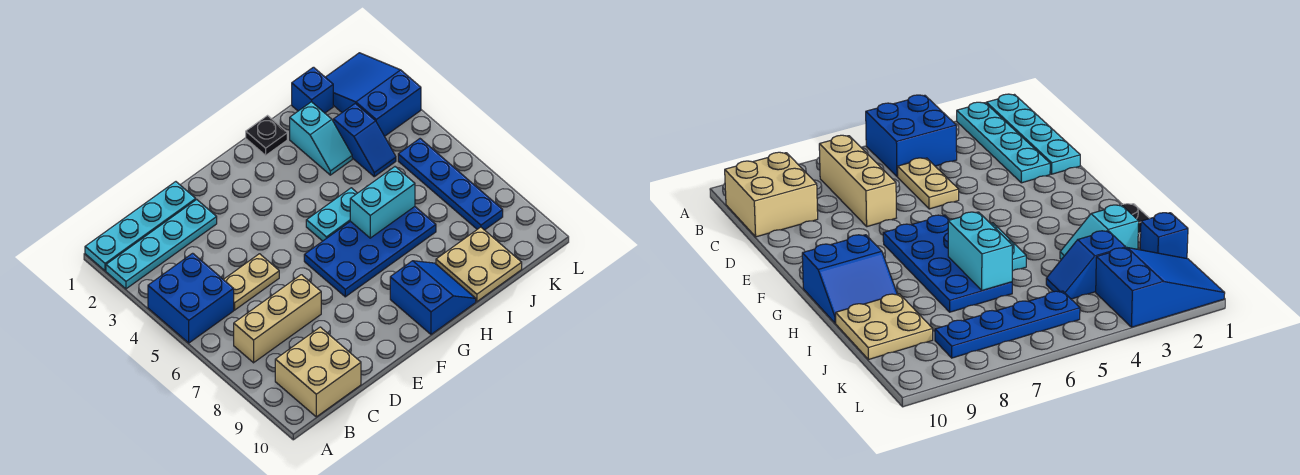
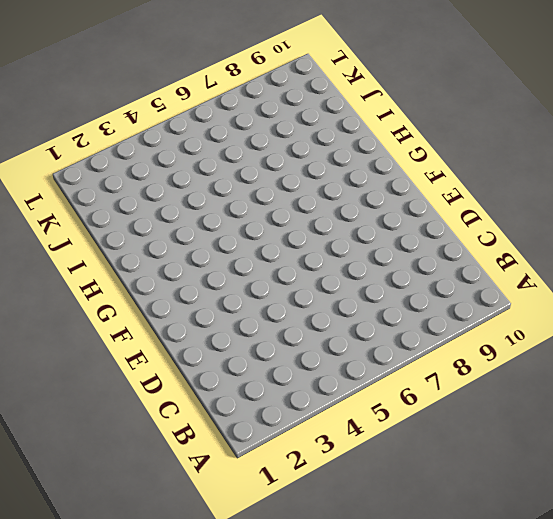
none -> cyan 1x4 plate [85,182,196,271]
none -> cyan 1x4 plate [106,200,217,289]
none -> blue 2x2 brick [148,253,234,343]

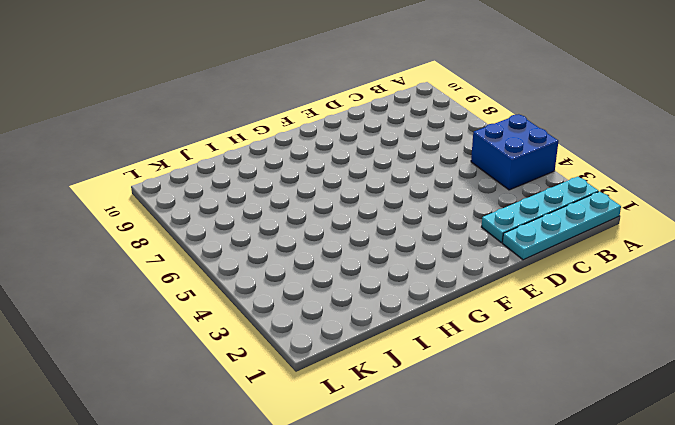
none -> tan 1x3 brick [234,275,321,363]
none -> tan 2x2 brick [275,327,361,417]
none -> tan 1x2 plate [223,254,279,310]

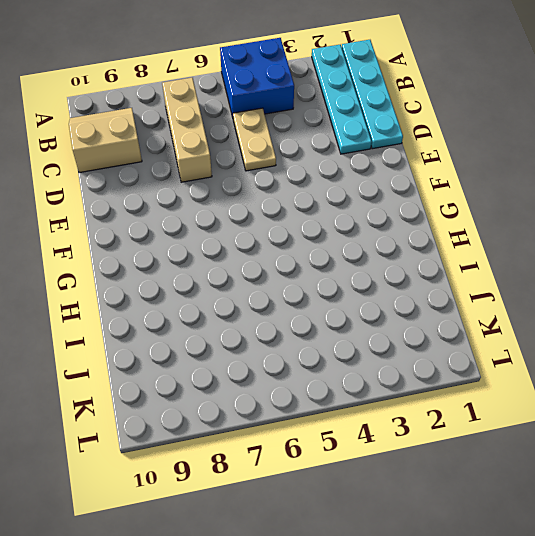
tan 2x2 slope [69,108,142,173] -> tan 2x2 brick [275,327,361,417]
none -> blue 2x4 plate [304,207,436,297]
none -> cyan 1x2 plate [306,188,357,241]
none -> blue 2x2 slope [390,261,476,334]

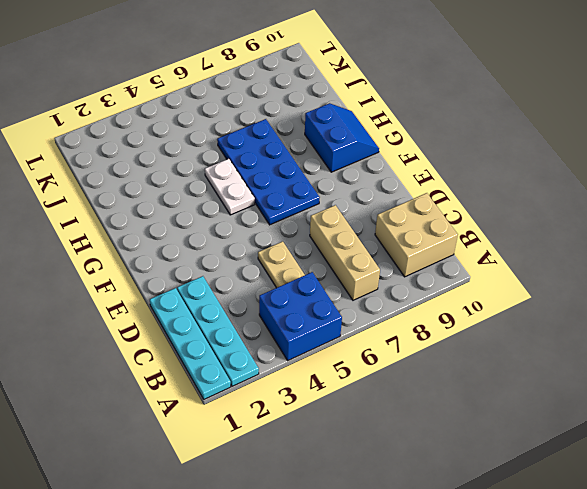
white 1x2 plate [205,159,255,215] -> cyan 1x2 plate [306,188,357,241]
blue 2x2 slope [305,103,379,172] -> blue 2x2 slope turned to [390,261,476,334]
none -> black 1x1 plate [246,116,287,155]
none -> cyan 1x2 slope [290,102,352,175]
none -> tan 2x2 plate [436,227,522,301]

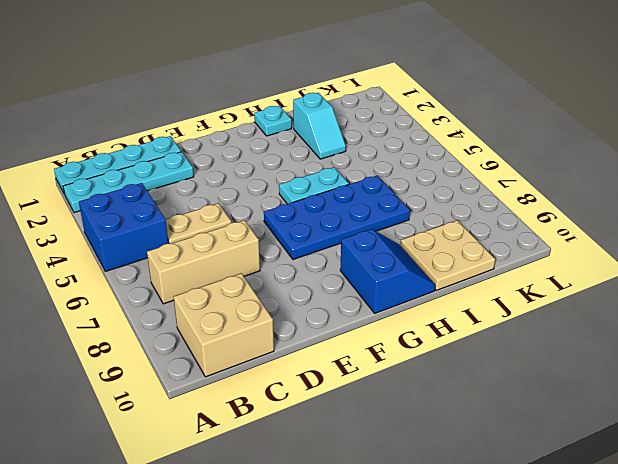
cyan 1x1 plate [254,106,292,136] -> black 1x1 plate [246,116,287,155]
none -> blue 1x1 brick [292,67,333,113]
none -> blue 1x2 slope [333,103,396,177]
none -> blue 2x3 slope [325,53,421,136]

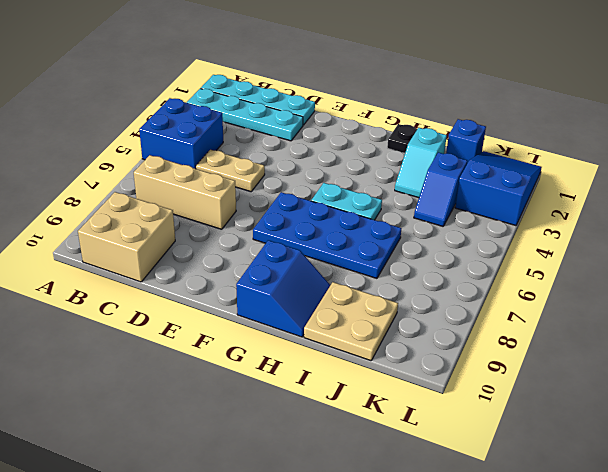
none -> blue 1x4 plate [398,139,503,230]
none -> cyan 1x2 brick [350,167,415,238]

